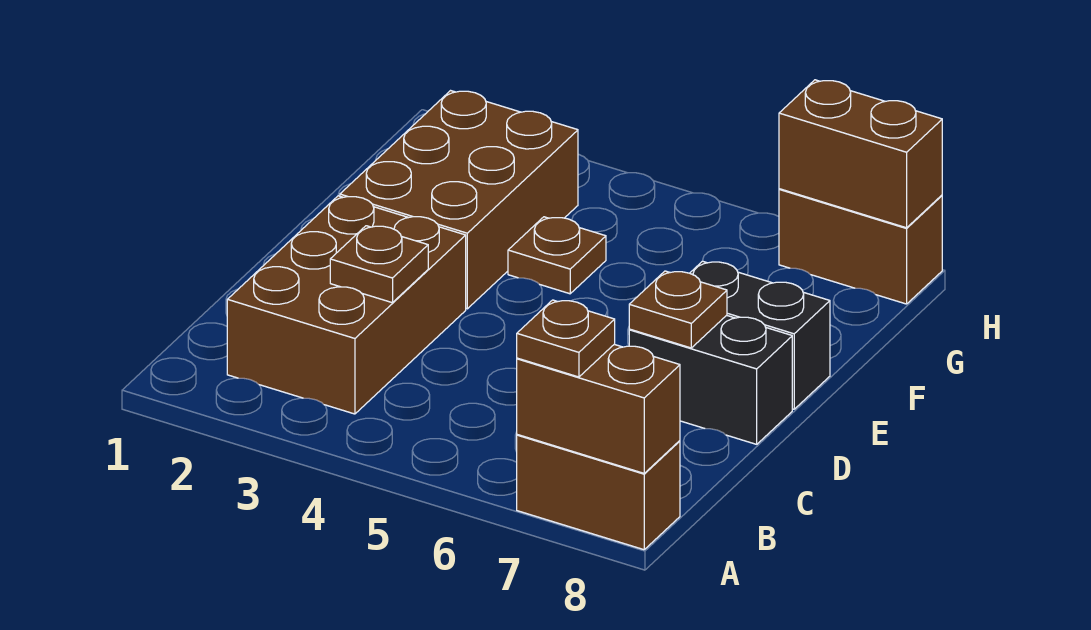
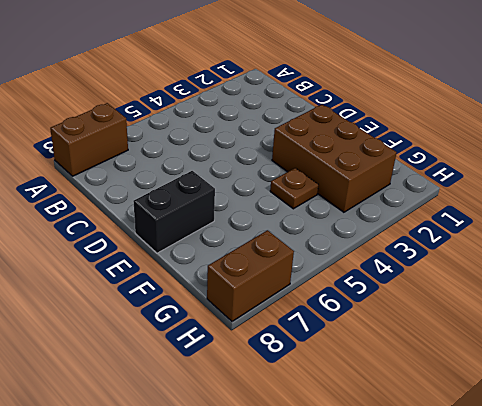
none -> brown 2x3 brick [227,196,466,414]
none -> black 1x2 brick [629,315,792,444]
none -> brown 1x2 brick [517,344,680,473]

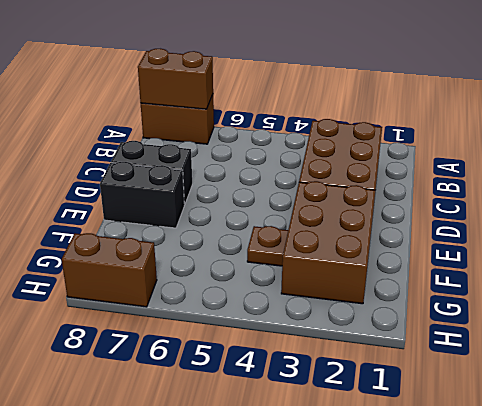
none -> brown 1x1 plate [330,226,428,303]
none -> brown 1x1 plate [629,271,727,348]
none -> brown 1x2 brick [779,80,942,228]

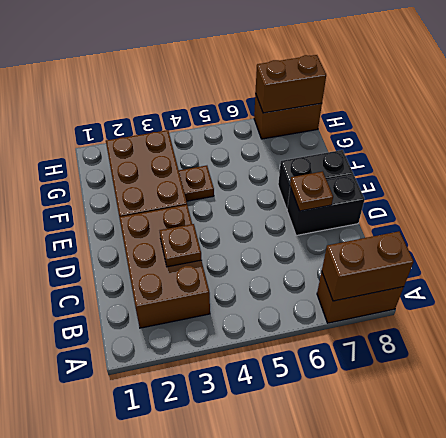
none -> brown 1x1 plate [517,300,615,377]

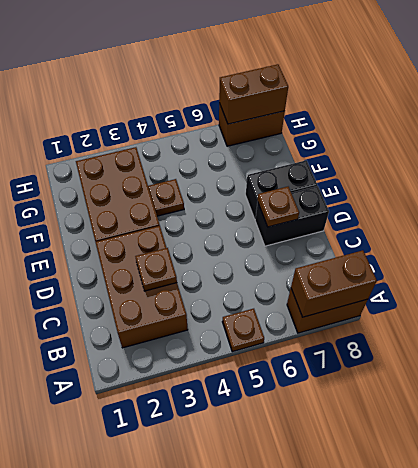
brown 1x1 plate [222,309,264,352] -> brown 1x1 plate moved to [517,300,615,377]

